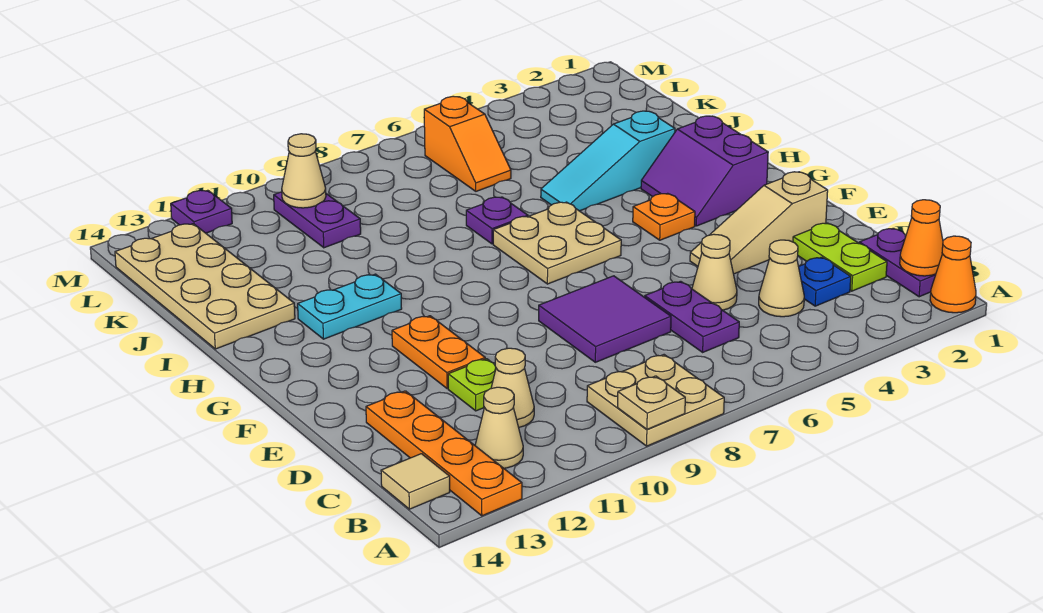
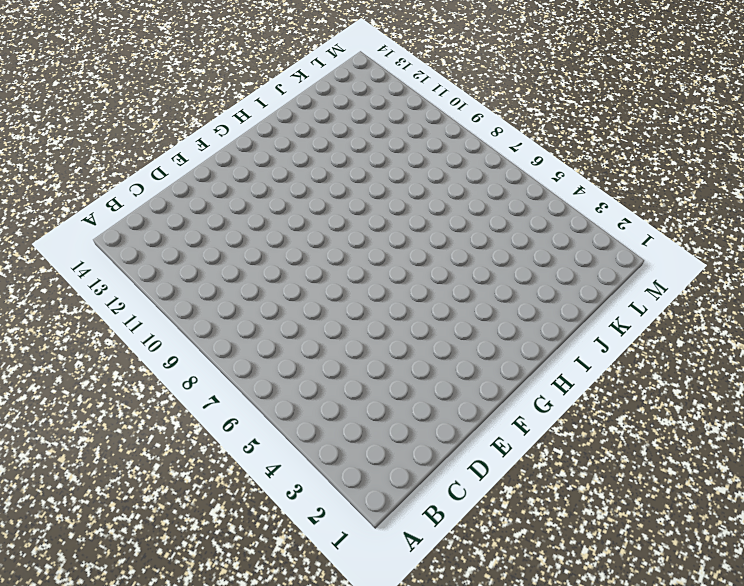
none -> orange 1x1 cone [930,236,976,313]
none -> tan 2x2 plate [587,355,724,446]
none -> orange 1x4 plate [366,391,522,516]

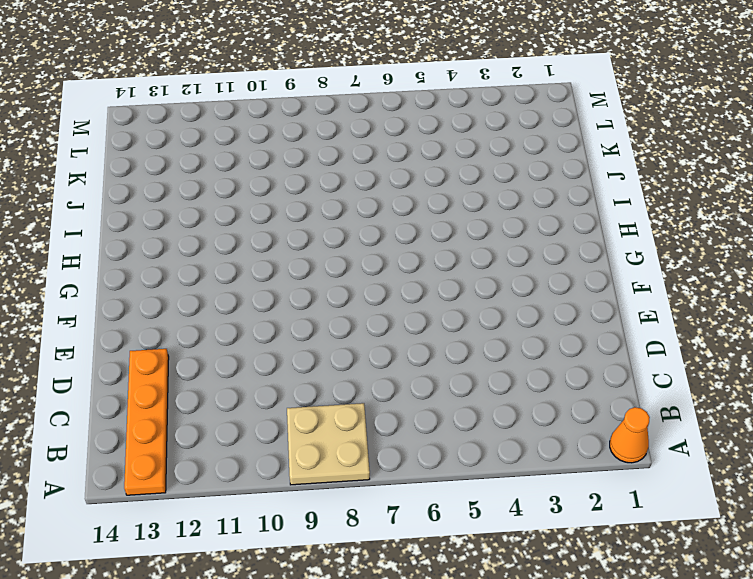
none -> purple 1x2 plate [859,228,936,297]
none -> tan 1x1 cone [475,387,523,468]
none -> tan 1x1 tile [381,454,450,509]

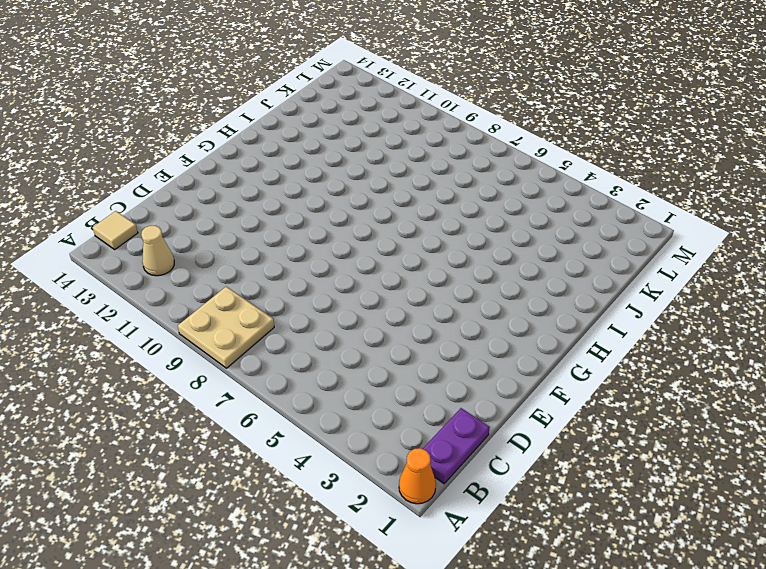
none -> orange 1x4 plate [366,391,522,516]
none -> lime 1x2 plate [793,223,887,291]
none -> blue 1x1 plate [799,257,851,306]

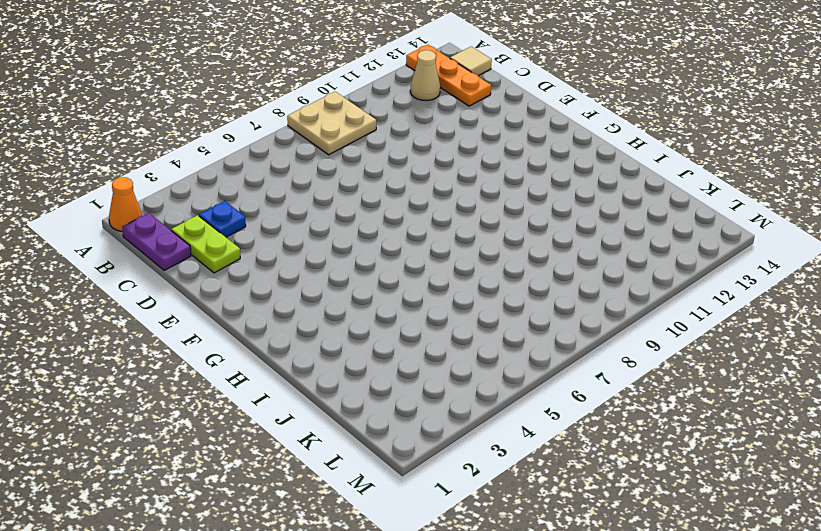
orange 1x3 plate [406,45,491,106] -> orange 1x4 plate [366,391,522,516]
none -> tan 1x1 cone [759,240,804,317]
none -> purple 1x2 plate [645,281,739,352]
none -> tan 1x1 cone [491,348,534,427]

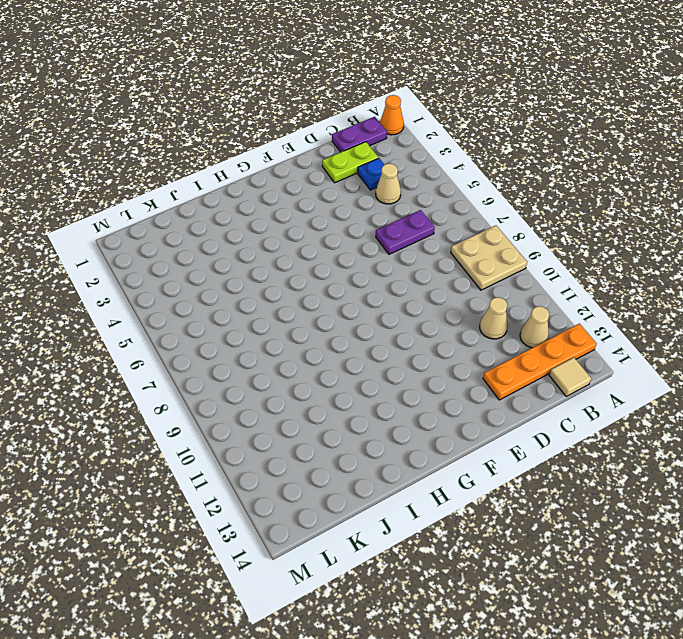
none -> tan 1x1 cone [692,234,737,310]
none -> purple 2x2 tile [539,276,671,362]
none -> lime 1x1 plate [448,359,496,411]

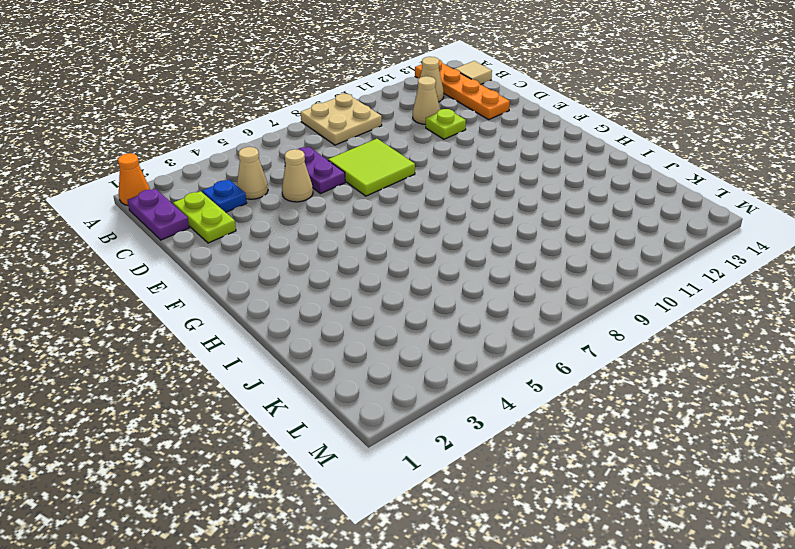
lime 2x2 tile [328,139,415,196] -> purple 2x2 tile [539,276,671,362]
none -> tan 1x3 slope [690,172,828,274]
none -> orange 1x2 plate [392,316,485,389]
none -> purple 2x2 slope [641,116,768,226]

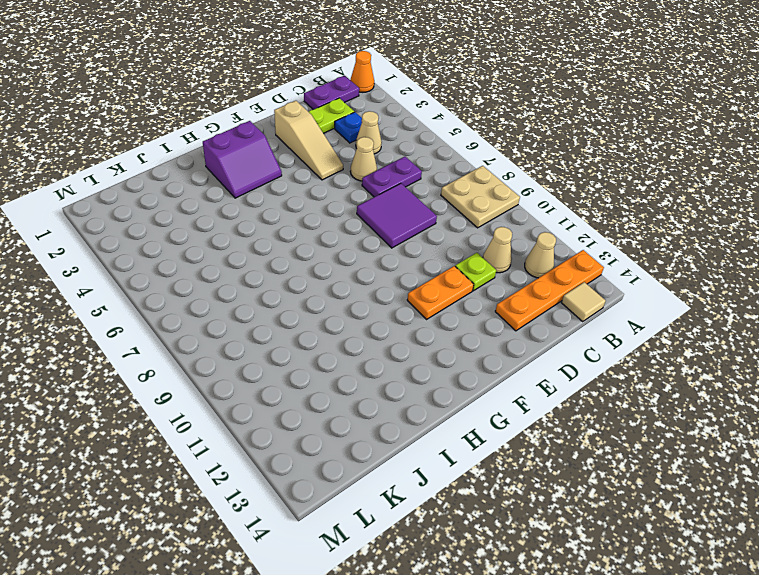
none -> orange 1x1 plate [633,193,695,240]
none -> tan 2x2 plate [493,202,621,284]
none -> cyan 1x2 plate [298,274,402,339]

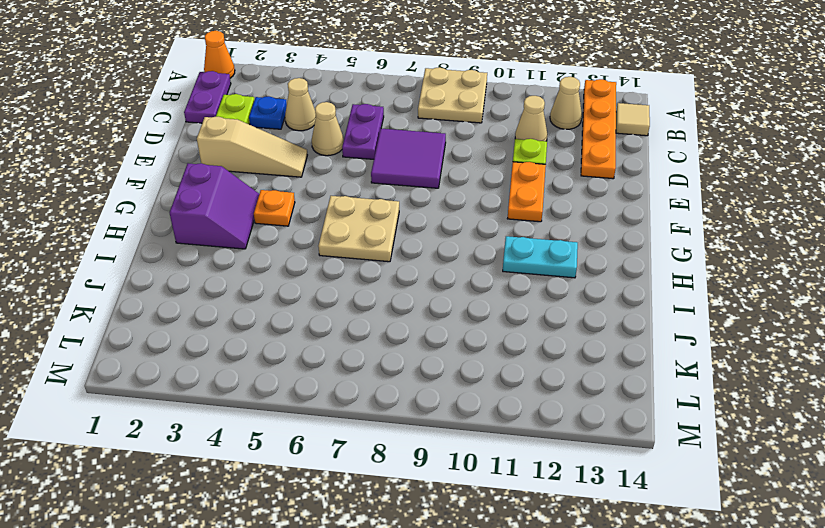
none -> cyan 1x3 slope [541,111,675,211]
none -> purple 1x1 plate [466,197,528,244]
none -> tan 2x4 plate [115,224,295,349]

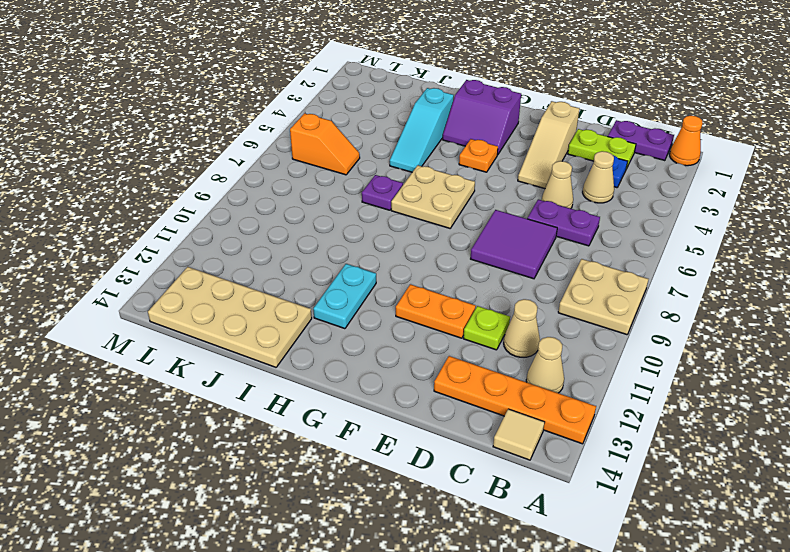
none -> purple 1x2 plate [274,192,361,248]
none -> purple 1x1 plate [171,190,232,233]
none -> tan 1x1 plate [618,376,685,429]

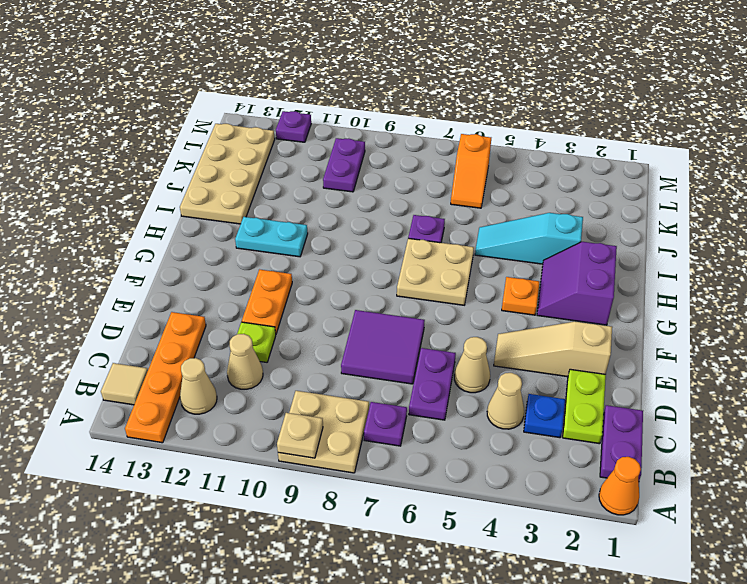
purple 1x1 plate [364,402,407,446] -> none
none -> orange 1x1 cone [900,200,943,276]
none -> tan 1x1 cone [282,134,326,208]

